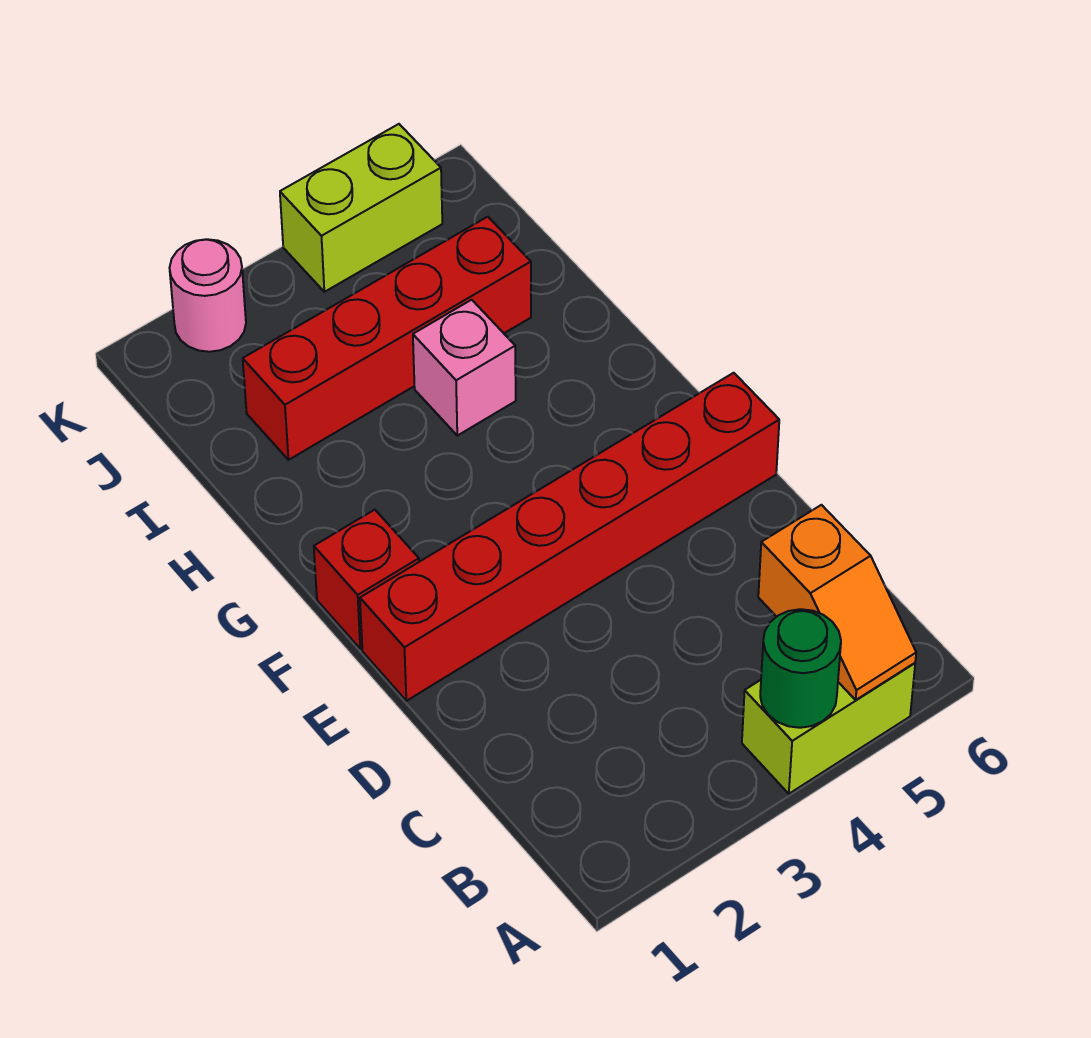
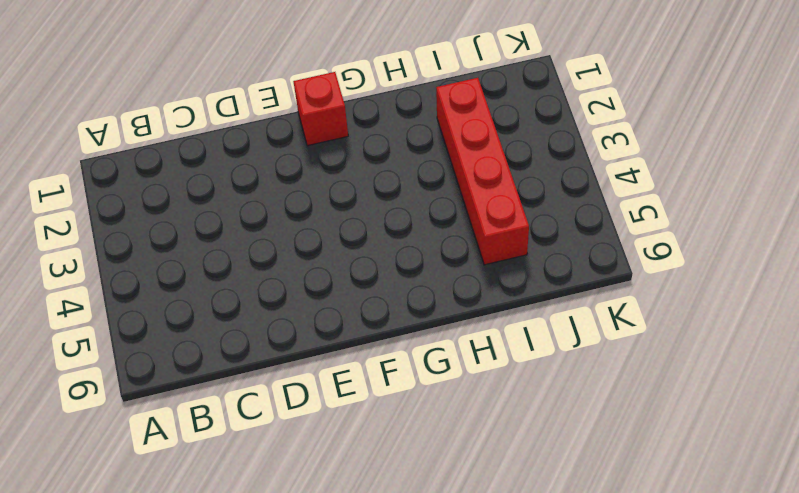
none -> lime 1x2 brick [742,663,915,794]
none -> red 1x6 brick [360,373,779,701]

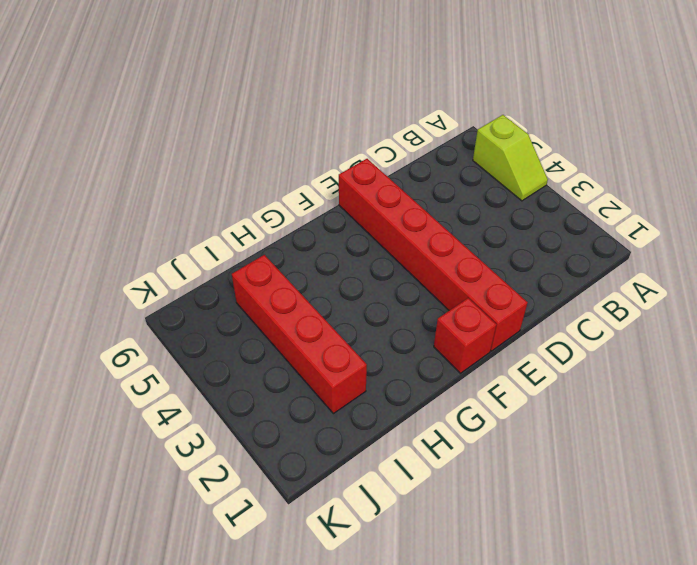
lime 1x2 slope [473,115,548,201] -> lime 1x2 brick [742,663,915,794]
none -> pink 1x1 brick [413,300,516,436]
none -> pink 1x1 round brick [170,239,246,352]

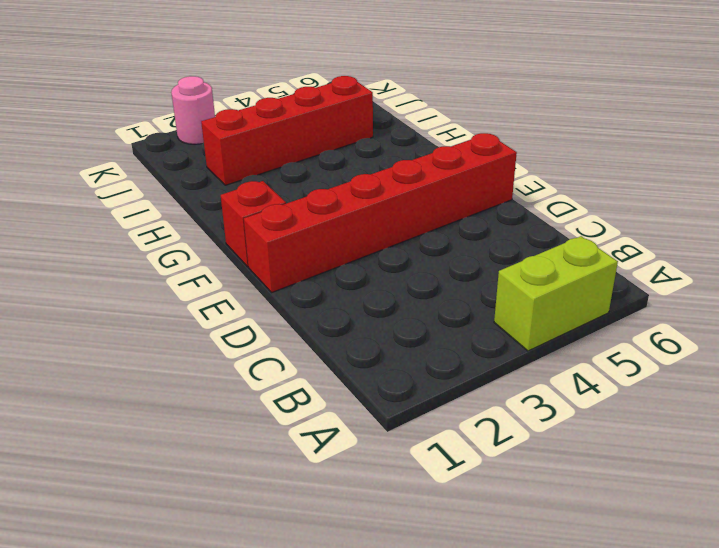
none -> pink 1x1 brick [413,300,516,436]
none -> lime 1x2 brick [280,124,442,292]

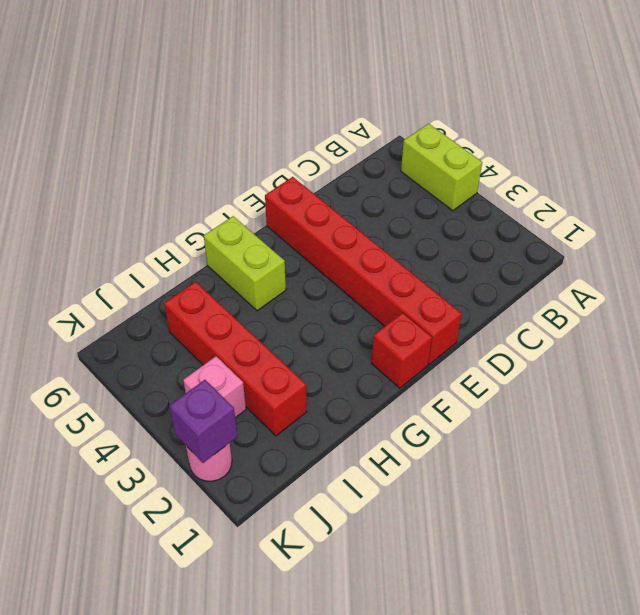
lime 1x2 brick [204,216,286,311] -> lime 1x2 brick moved to [280,124,442,292]
pink 1x1 brick [183,356,246,418] -> pink 1x1 brick moved to [413,300,516,436]
purple 1x1 brick [169,380,237,463] -> none
none -> green 1x1 round brick [760,609,841,728]
none -> orange 1x2 slope [758,505,916,700]

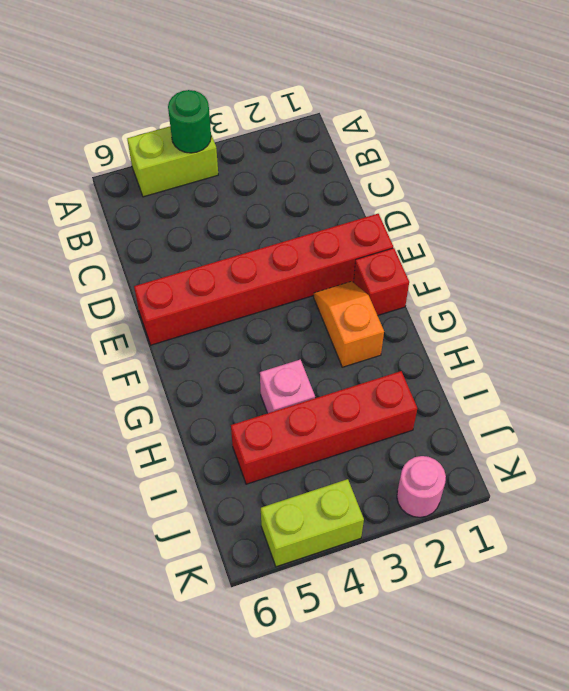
orange 1x2 slope [314,281,384,367] -> orange 1x2 slope moved to [758,505,916,700]

